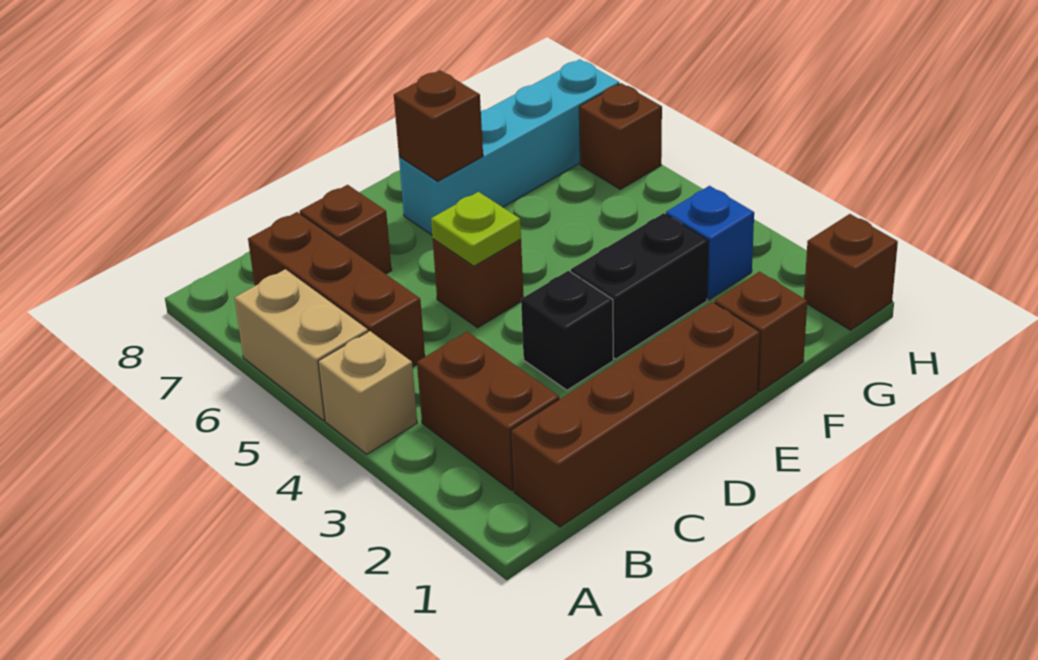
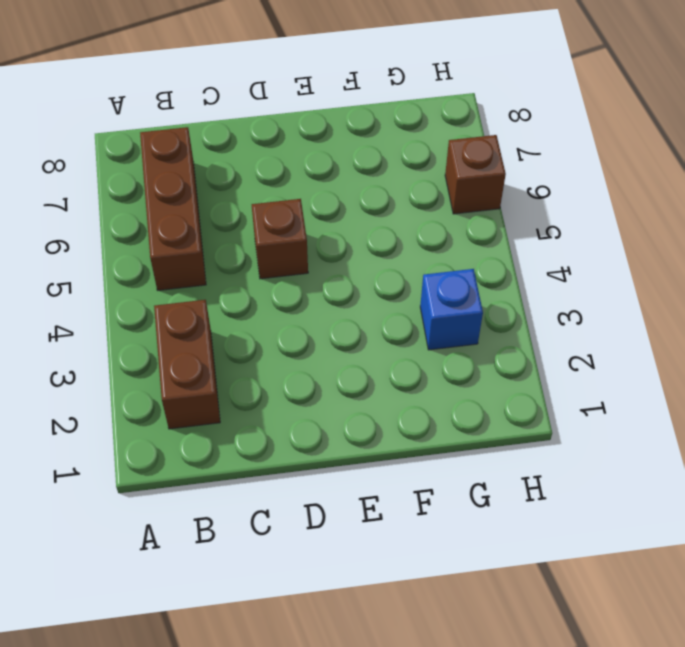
none -> tan 1x1 brick [318,331,417,454]
none -> tan 1x2 brick [235,269,368,421]
none -> brown 1x4 brick [511,302,760,527]

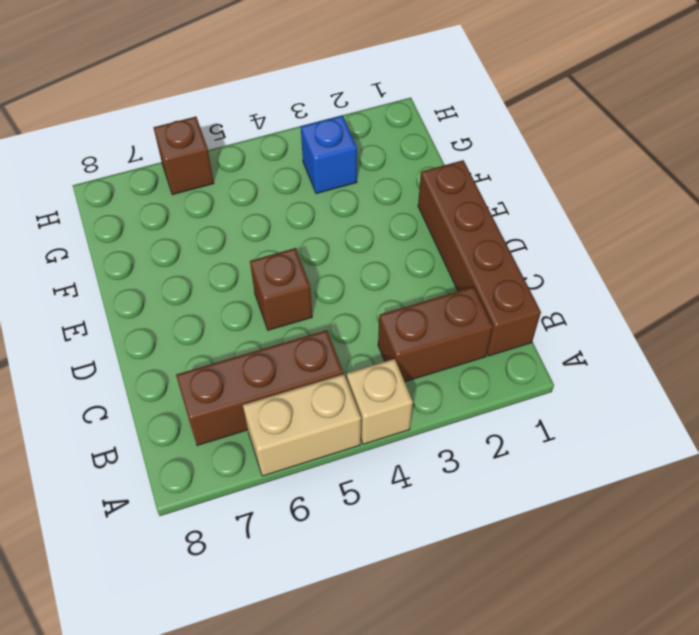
none -> brown 1x1 brick [300,185,392,274]
none -> black 1x1 brick [521,271,613,390]
none -> black 1x2 brick [571,213,709,359]

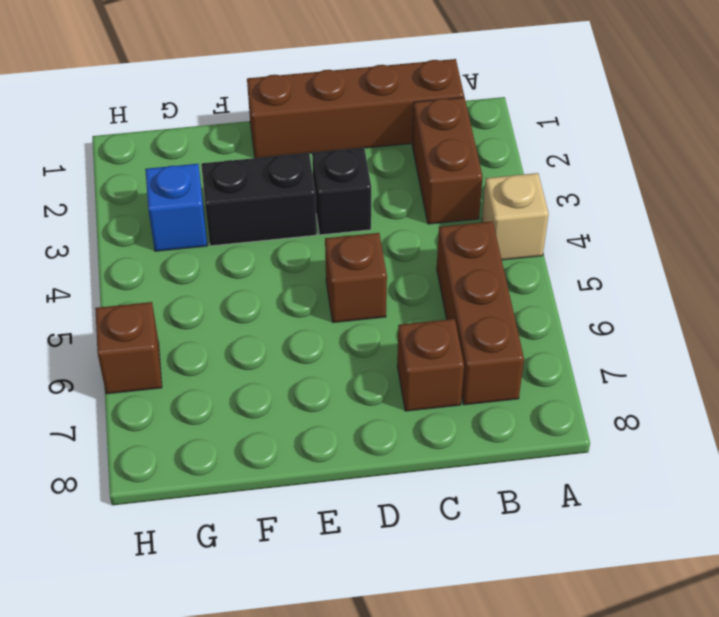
none -> tan 1x2 brick [235,269,368,421]
none -> cyan 1x4 brick [399,59,619,235]
none -> brown 1x1 brick [714,272,807,392]

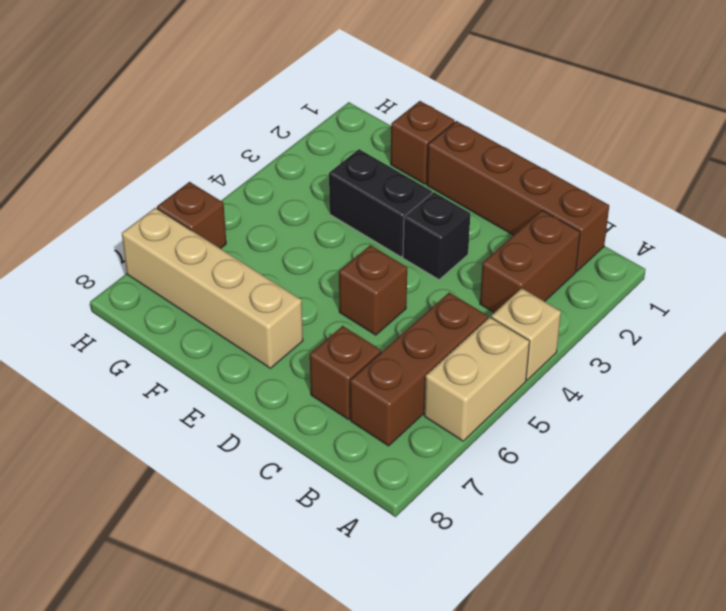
tan 1x4 brick [122,208,303,368] -> cyan 1x4 brick [399,59,619,235]
none -> blue 1x1 brick [666,186,754,300]
none -> brown 1x1 brick [804,214,898,330]
none -> lime 1x1 plate [431,192,521,266]

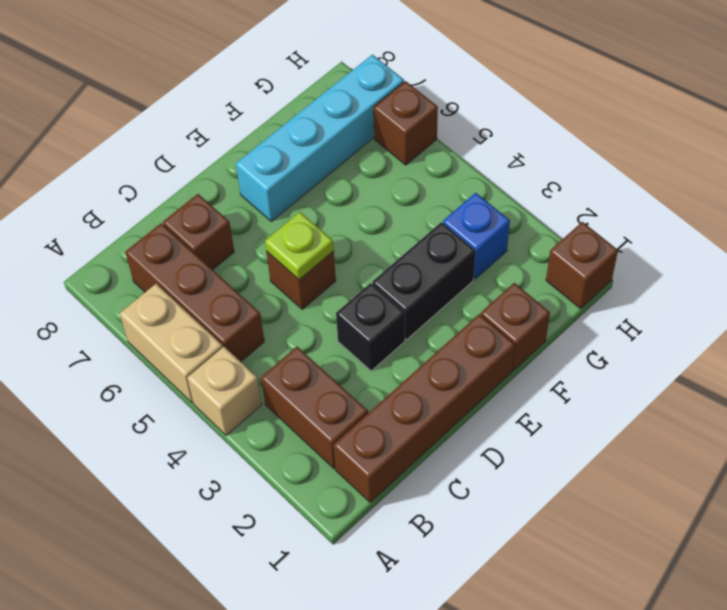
none -> brown 1x1 brick [394,70,483,181]

